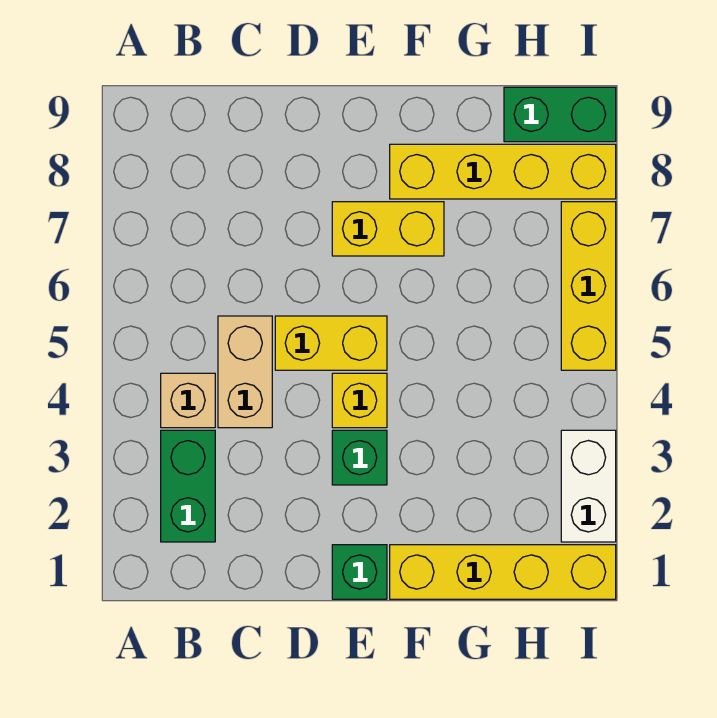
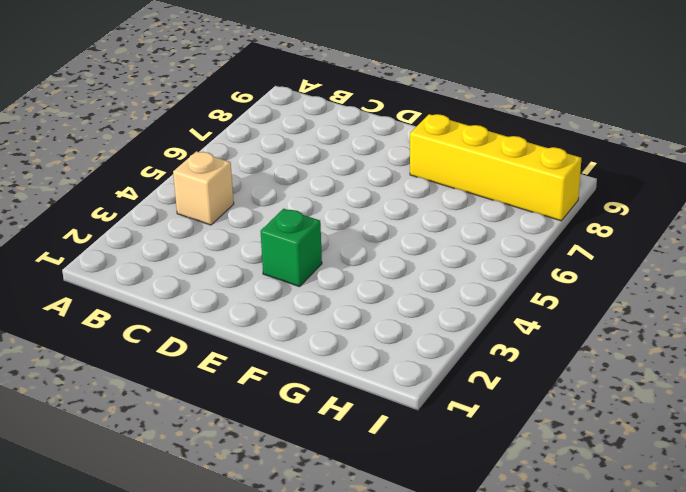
none -> green 1x2 brick [161,430,215,542]
none -> tan 1x2 brick [218,316,272,428]
none -> yellow 1x2 brick [275,316,387,370]

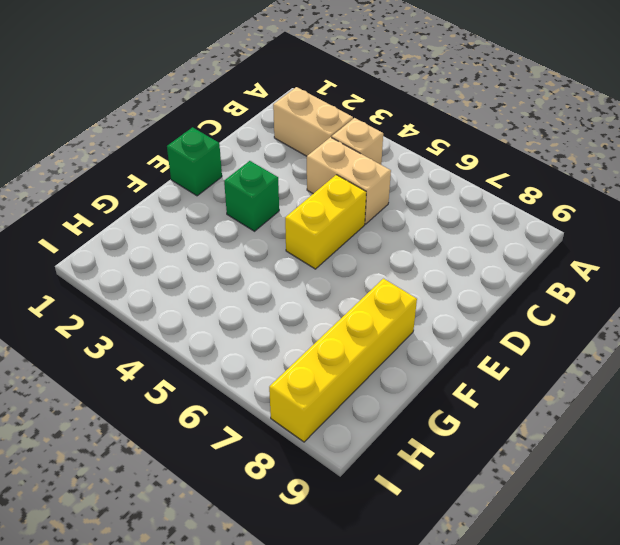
tan 1x2 brick [273,87,353,156] -> green 1x2 brick [161,430,215,542]
none -> yellow 1x1 brick [332,373,387,428]
none -> yellow 1x2 brick [332,202,444,256]
none -> yellow 1x4 brick [390,545,616,599]

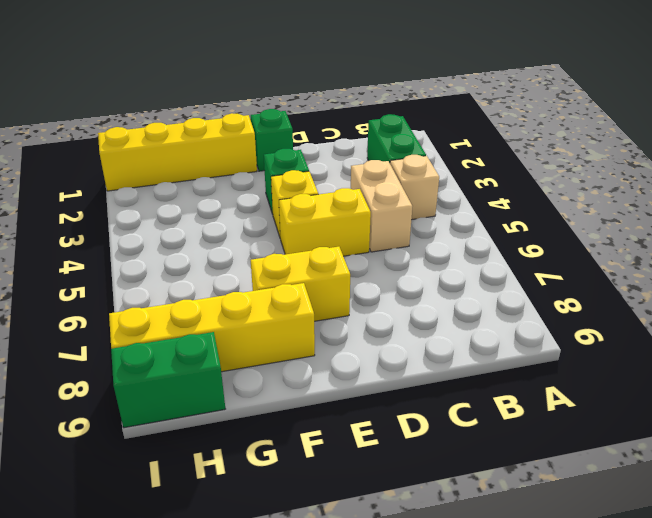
none -> white 1x2 brick [561,430,616,542]
none -> yellow 1x3 brick [561,202,616,370]

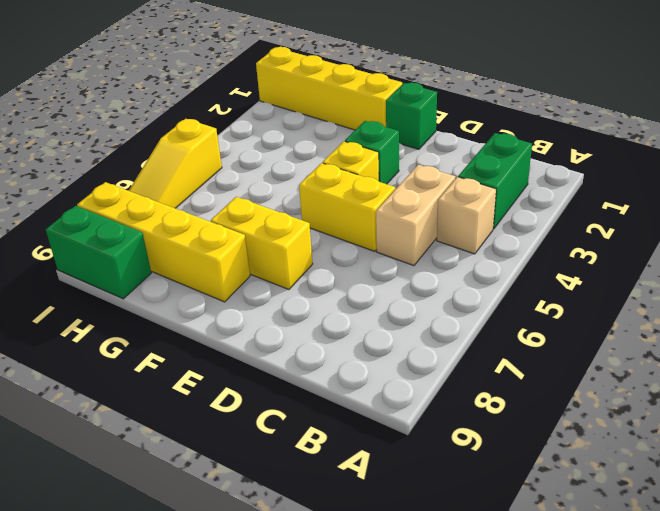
yellow 1x3 slope [129,119,222,208] -> yellow 1x3 brick [561,202,616,370]
none -> white 1x2 brick [561,430,616,542]

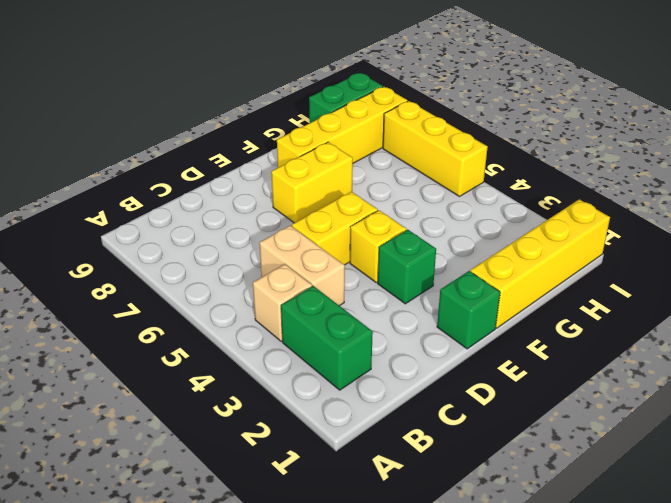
none -> white 1x2 brick [561,430,616,542]

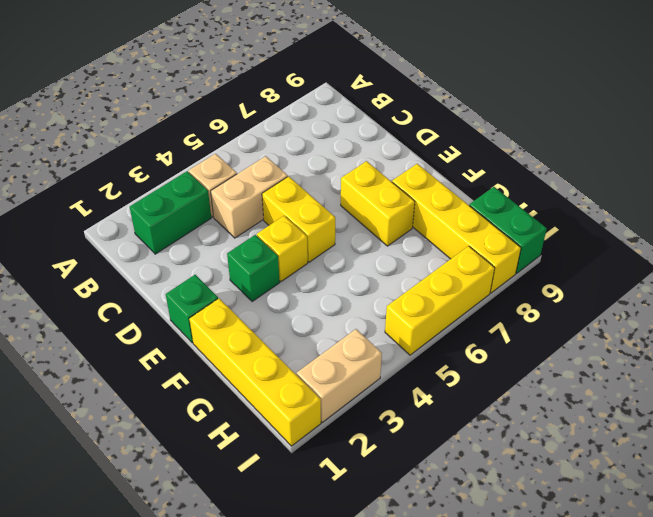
tan 1x2 brick [297,329,382,422] -> white 1x2 brick [561,430,616,542]

